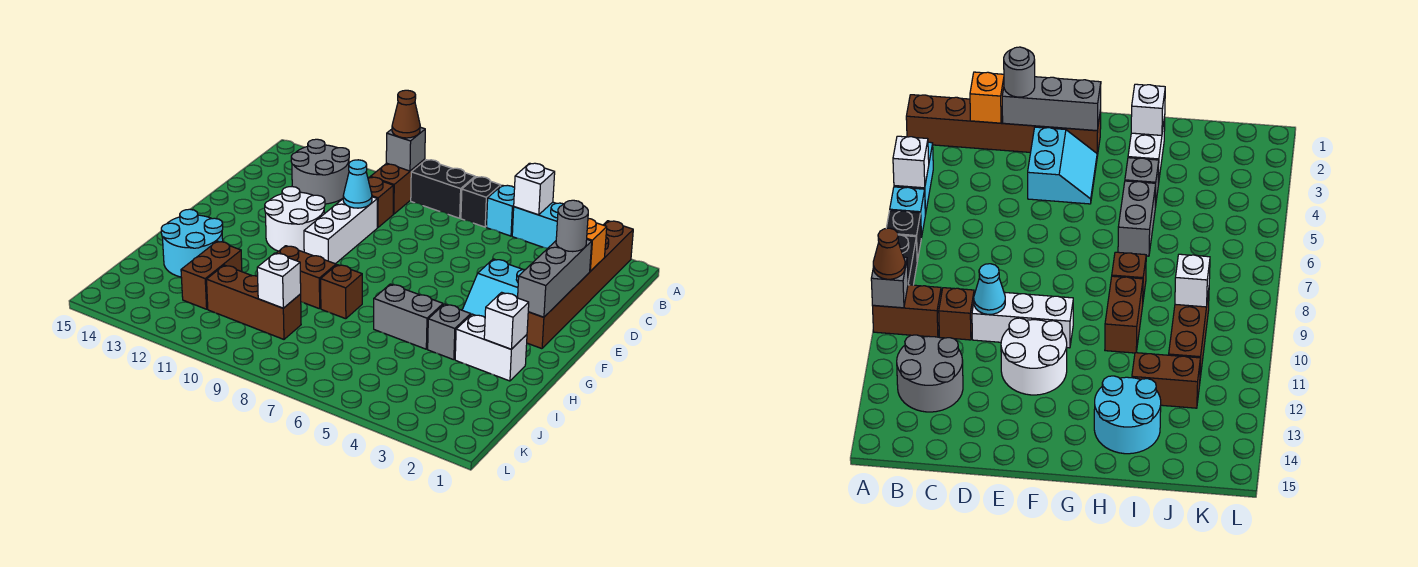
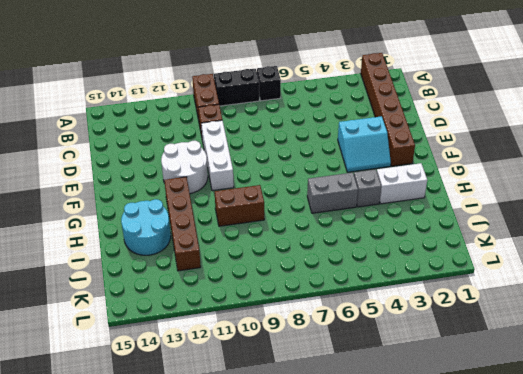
brown 1x4 brick [164,177,201,271] -> brown 1x2 brick [181,241,242,309]
none -> cyan 1x2 brick [512,202,564,248]
none -> cyan 1x1 brick [486,185,515,236]
none -> grey 2x2 round brick [291,139,349,204]

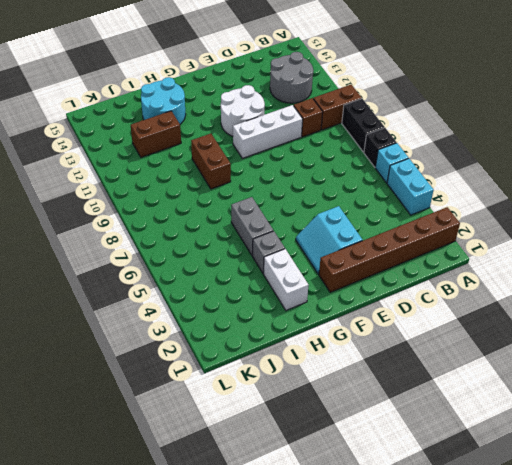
none -> brown 1x1 brick [321,265,362,319]
none -> brown 1x3 brick [207,265,301,339]
none -> white 1x1 brick [514,163,555,215]

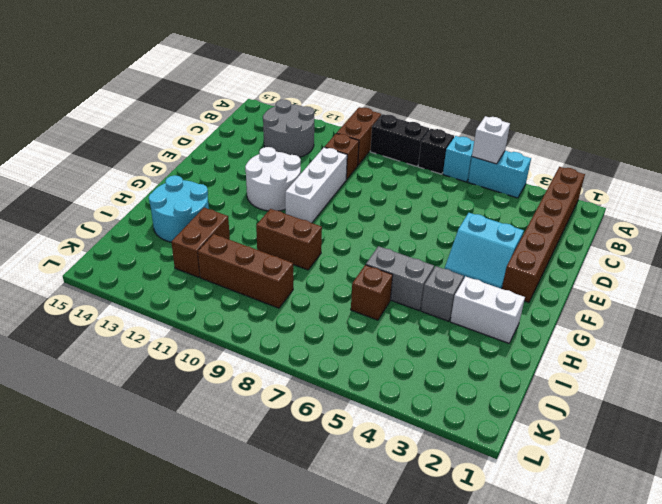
brown 1x1 brick [351,265,393,320] -> brown 1x1 brick moved to [321,265,362,319]
none -> grey 1x1 brick [386,127,425,171]
none -> orange 1x1 brick [587,218,607,271]
none -> grey 1x3 brick [518,240,592,317]

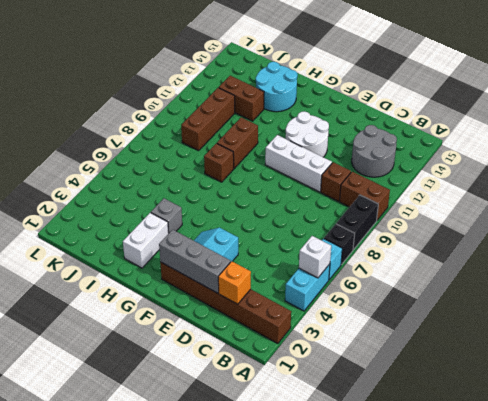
none -> grey 1x2 brick [374,284,443,349]
none -> grey 1x1 brick [386,127,425,171]
none -> cyan 1x1 cone [343,160,372,208]

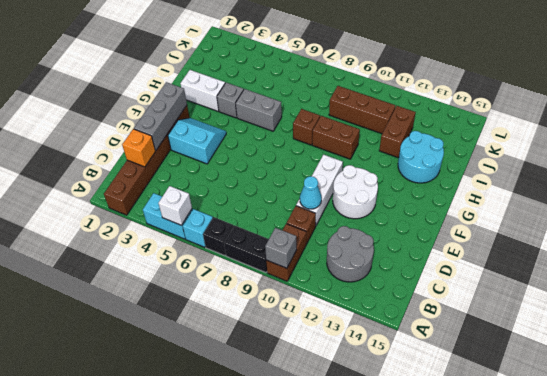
none -> white 1x1 brick [484,292,529,349]
none -> white 1x1 brick [257,253,301,308]
none -> brown 1x1 cone [392,90,420,138]

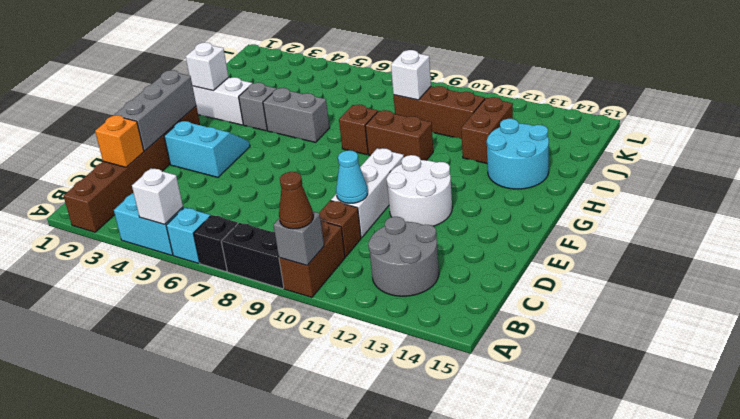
none -> grey 1x1 round brick [556,200,588,252]

